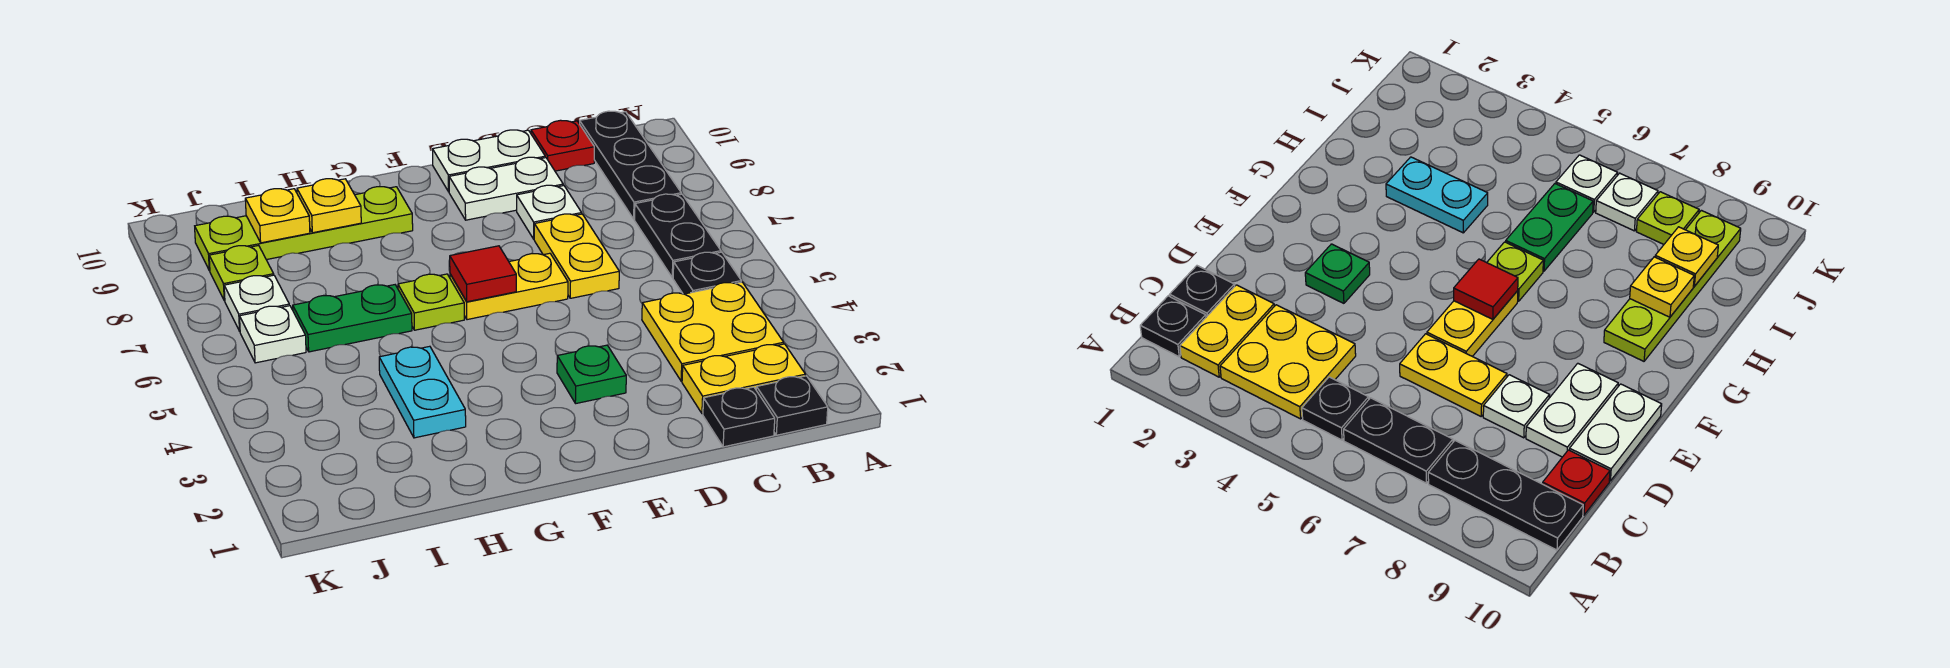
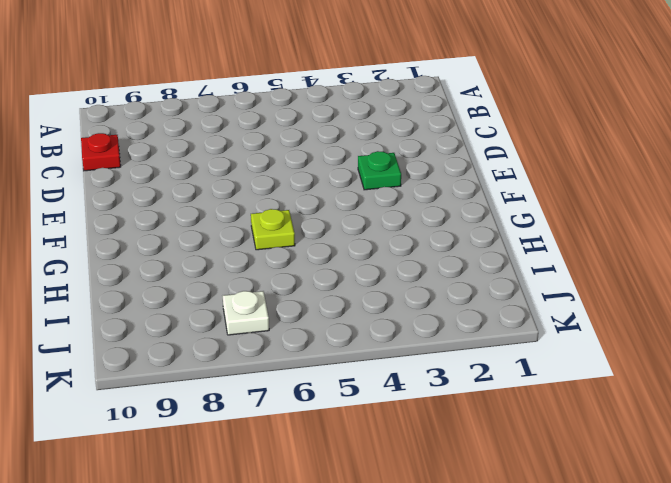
none -> black 1x1 plate [756,376,828,435]
none -> yellow 1x2 plate [682,344,805,414]
none -> yellow 2x2 plate [642,282,784,381]

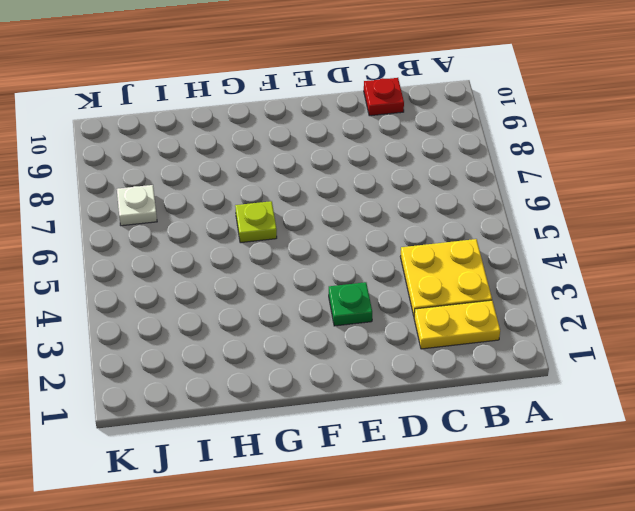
none -> black 1x1 plate [756,376,828,435]
none -> black 1x1 plate [673,252,741,294]
none -> black 1x2 plate [634,194,721,278]

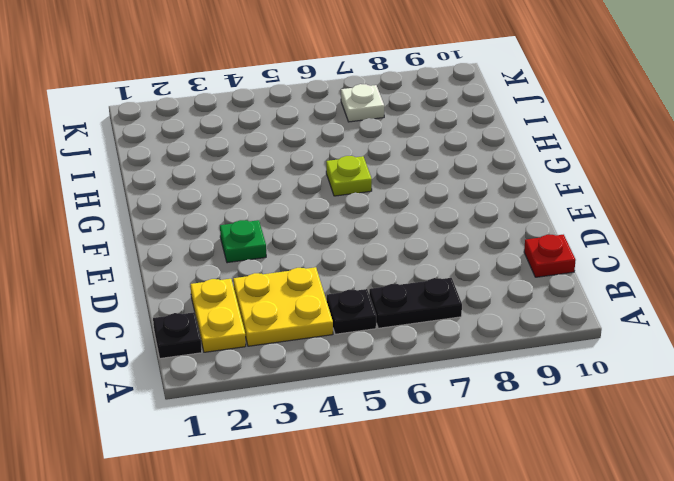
none -> black 1x3 plate [580,111,681,219]
none -> black 1x1 plate [703,387,775,447]
none -> yellow 1x2 plate [534,214,619,298]

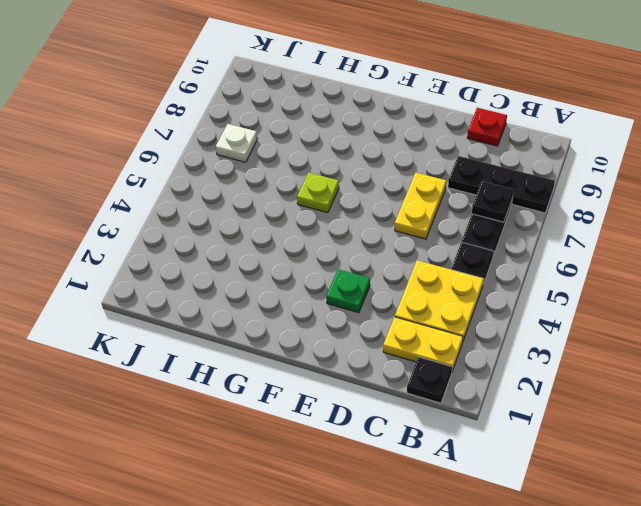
black 1x3 plate [448,156,555,213] -> black 1x3 plate turned to [580,111,681,219]
black 1x1 plate [472,181,514,222] -> black 1x1 plate moved to [703,387,775,447]
none -> white 1x1 plate [517,185,582,239]
none -> white 1x2 plate [449,157,563,220]
none -> white 1x2 plate [432,130,545,192]

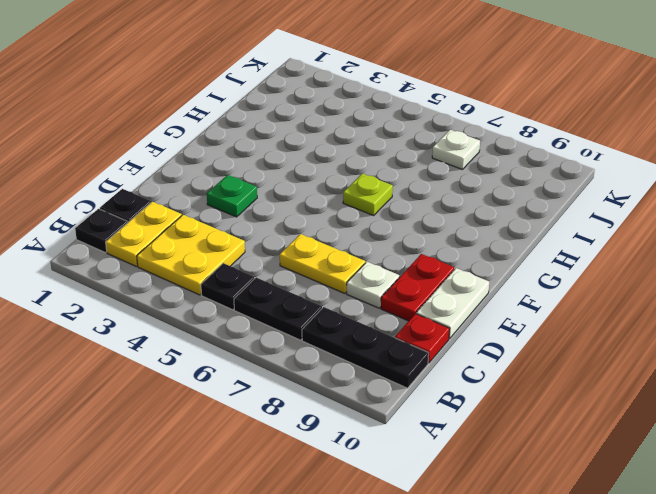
red 1x2 plate [381,254,454,321] -> white 1x2 plate [449,157,563,220]
none -> yellow 1x2 plate [450,253,568,320]
none -> lime 1x4 plate [195,187,413,271]
none -> cyan 1x2 plate [379,346,466,438]

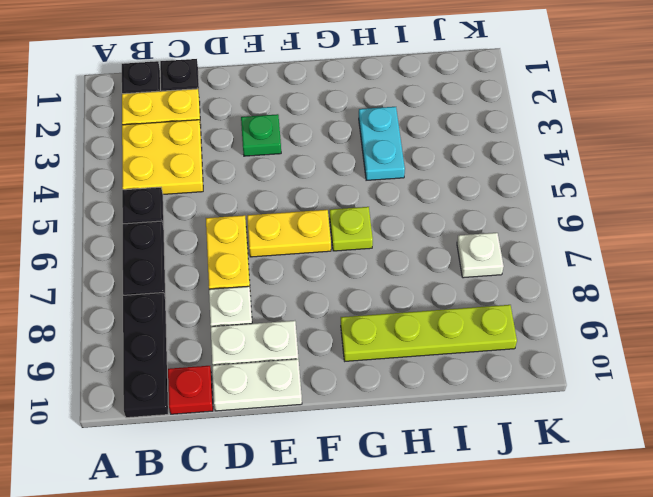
none -> green 1x2 plate [293,285,412,352]
none -> white 1x1 plate [240,306,306,363]
none -> lime 1x1 plate [209,245,274,301]

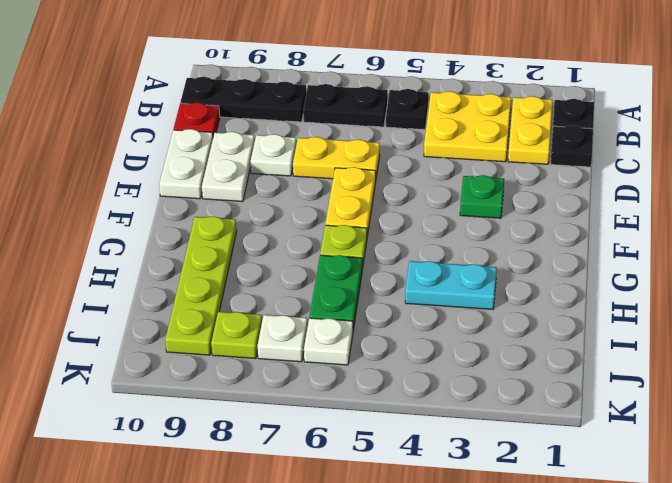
none -> red 1x1 tile [450,246,516,302]
none -> yellow 1x1 plate [297,179,361,233]
none -> yellow 1x1 plate [245,189,310,243]

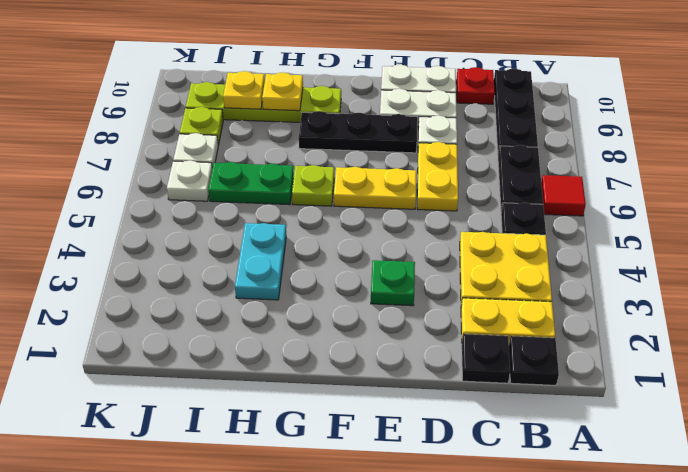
red 1x1 tile [541,175,586,216] -> red 1x1 tile moved to [450,246,516,302]
black 1x3 plate [299,111,417,153] -> none

